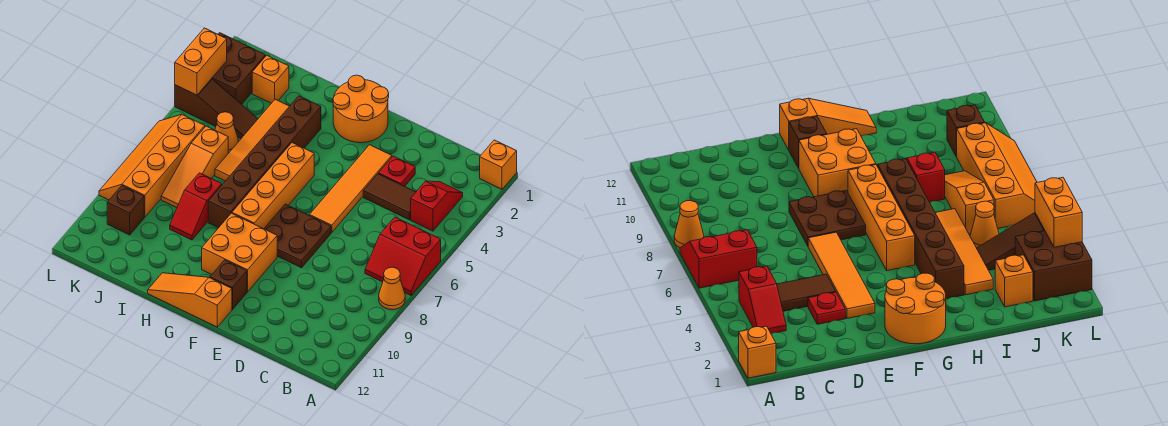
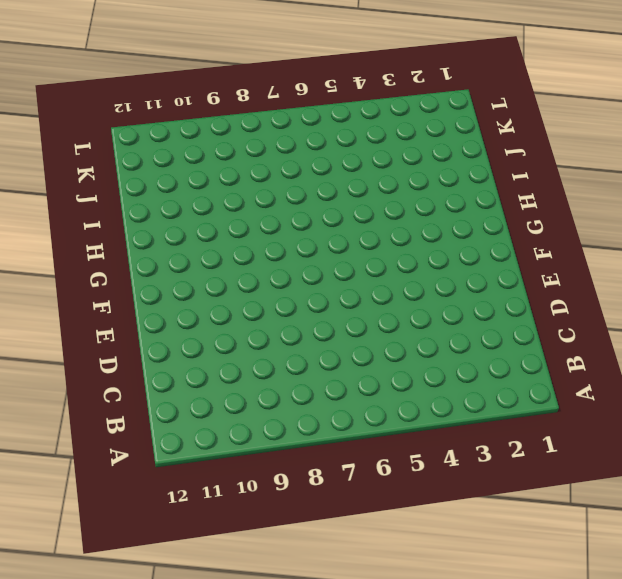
none -> orange 1x1 brick [480,140,517,189]
none -> red 2x2 slope [365,217,441,295]
none -> orange 1x1 cone [379,267,405,310]

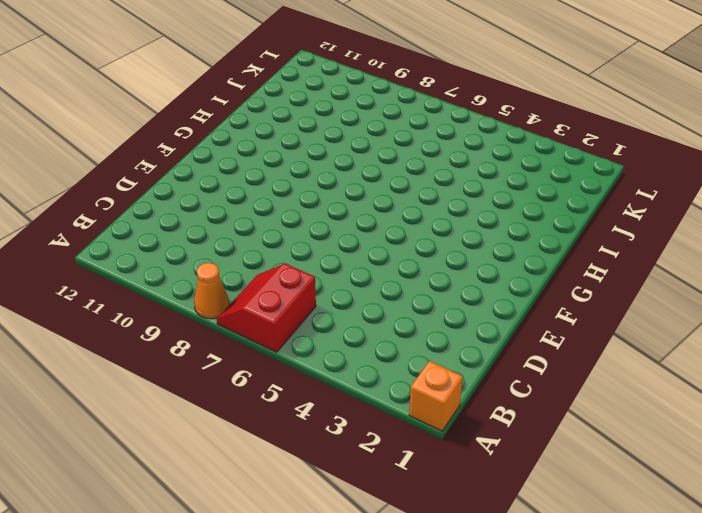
none -> red 1x2 slope [411,181,463,231]
none -> brown 1x2 tile [363,174,416,220]
none -> red 1x1 plate [379,156,415,187]

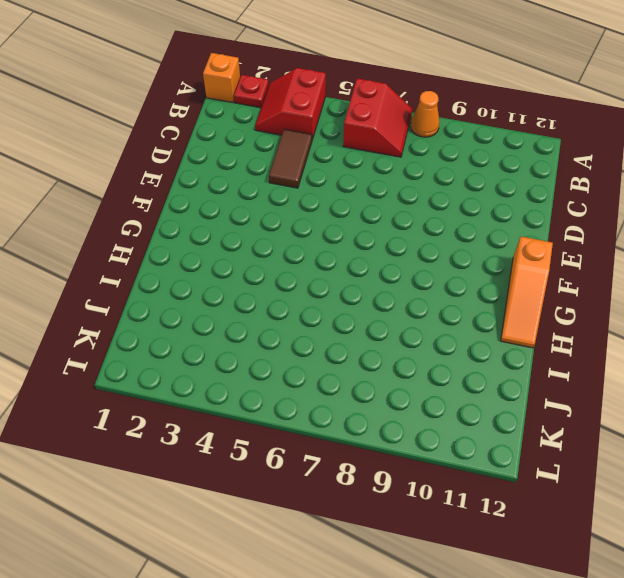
red 1x1 plate [234,75,269,108] -> red 1x1 plate moved to [379,156,415,187]
red 2x2 slope [255,68,326,140] -> red 1x2 slope [411,181,463,231]
none -> orange 1x4 tile [310,145,392,232]
none -> brown 2x2 plate [264,204,331,268]
none -> orange 2x2 round brick [333,75,389,143]

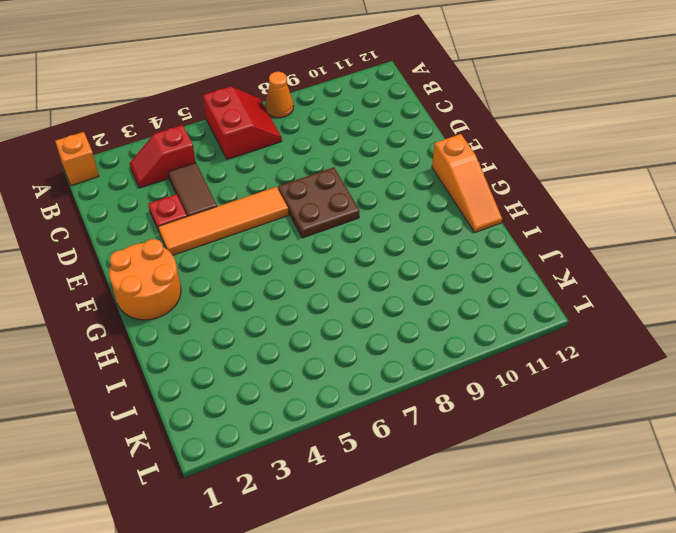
none -> orange 2x2 brick [202,213,277,292]
none -> brown 1x1 brick [210,260,247,309]
none -> orange 1x4 brick [232,143,314,229]

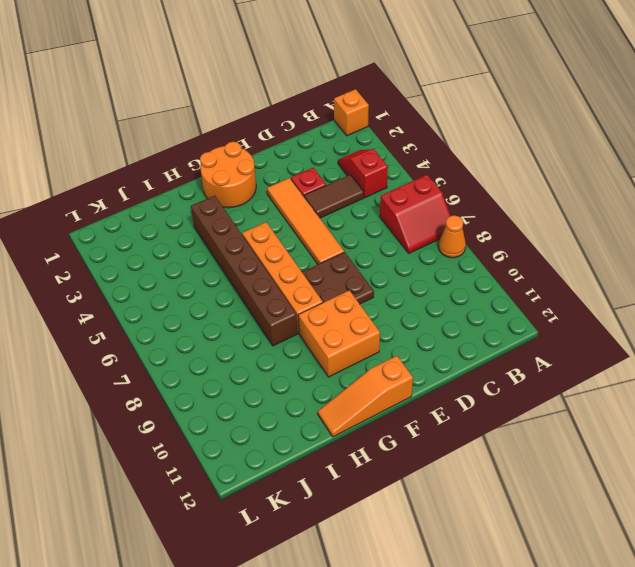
none -> brown 1x1 brick [210,260,247,309]
none -> orange 1x4 tile [215,99,289,181]
none -> red 1x2 slope [170,173,222,240]

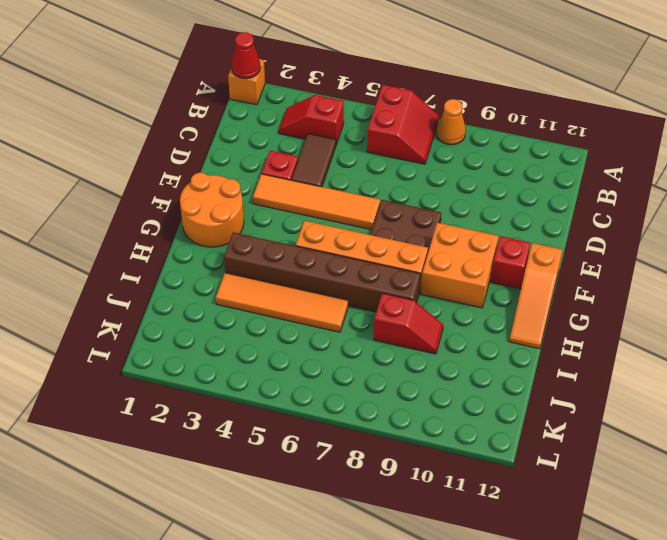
red 1x1 cone [231,32,260,79] -> none
red 1x1 brick [491,236,530,289] -> brown 1x1 brick [210,260,247,309]
none -> orange 1x1 brick [252,55,289,103]
none -> brown 1x3 slope [175,79,258,138]
none -> orange 1x1 cone [215,112,238,153]

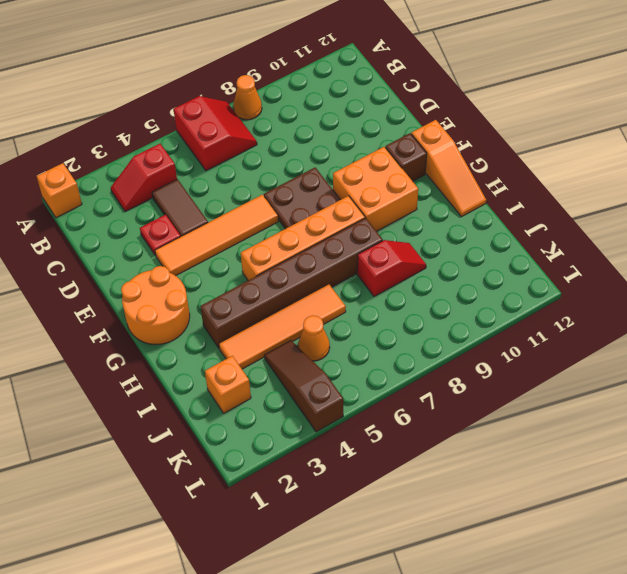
none -> orange 1x3 slope [161,126,228,208]
none -> brown 2x2 brick [212,33,266,104]
none -> orange 2x4 slope [99,115,205,217]

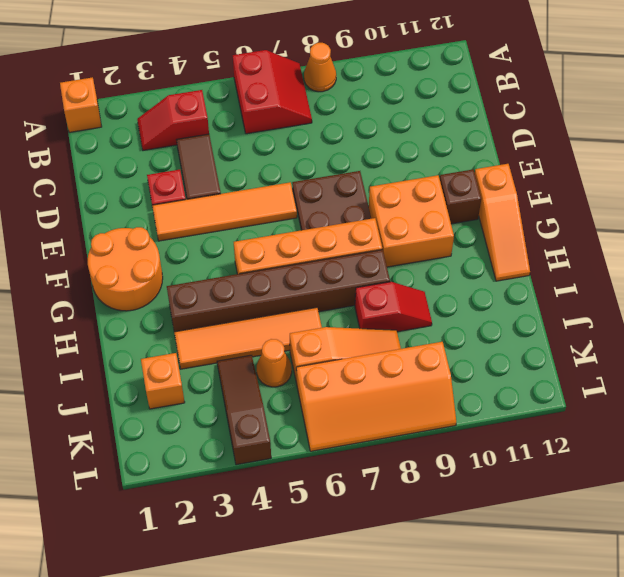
none -> brown 2x2 brick [212,33,266,104]
none -> brown 1x1 brick [107,186,144,235]
none -> orange 1x2 brick [175,28,227,95]

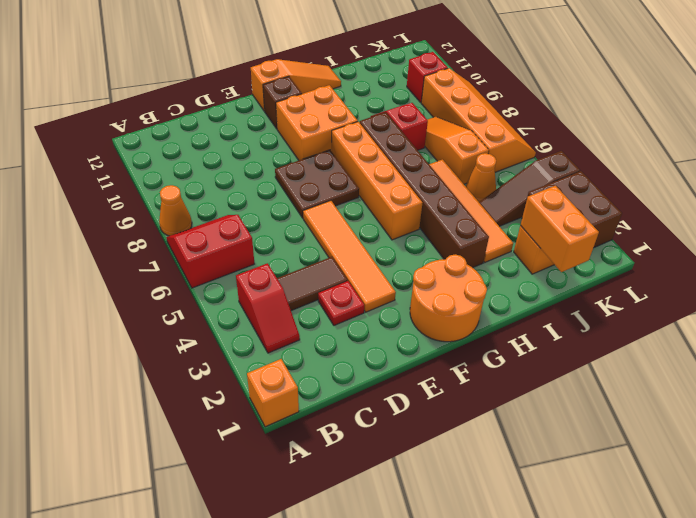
orange 1x2 brick [520,186,599,272] -> orange 1x2 brick moved to [175,28,227,95]
red 1x1 brick [407,52,448,102] -> brown 1x1 brick [107,186,144,235]

